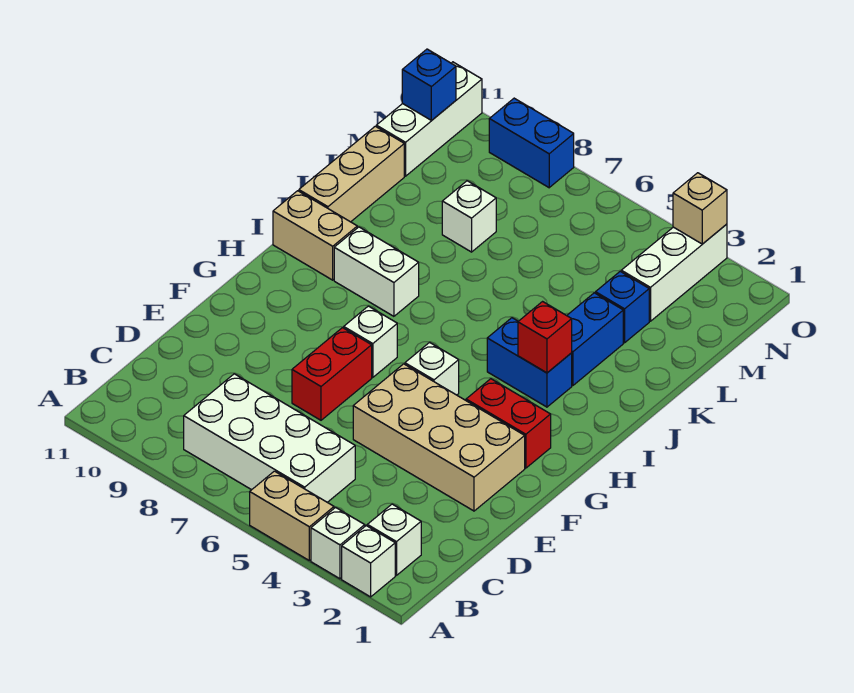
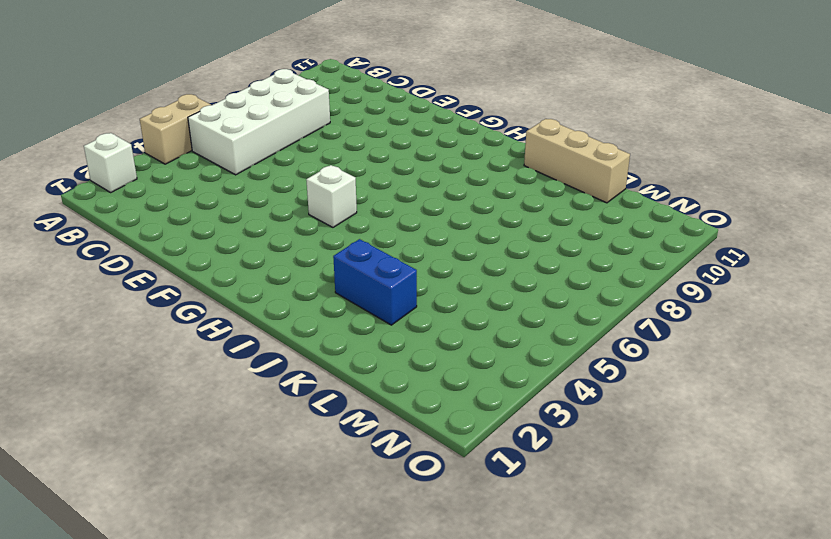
none -> white 1x1 brick [311,508,365,579]
none -> white 1x1 brick [367,504,421,575]
none -> tan 2x4 brick [353,364,525,511]

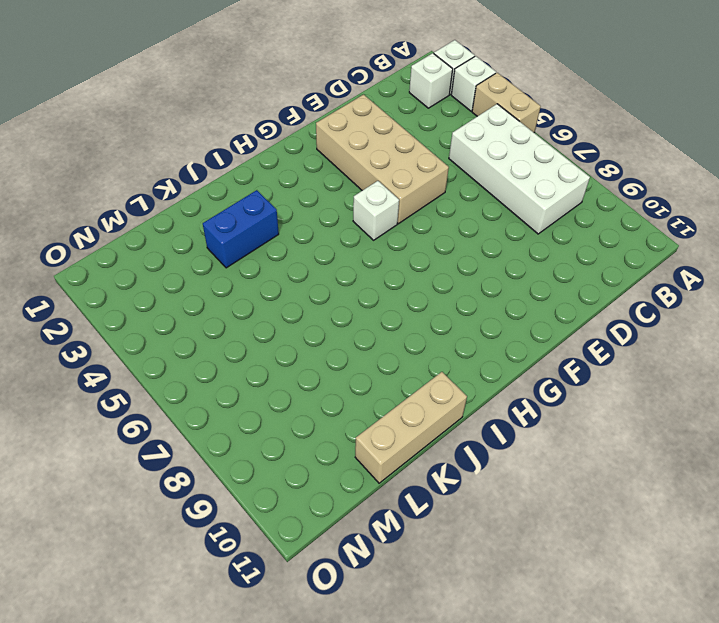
none -> red 1x2 brick [292,328,372,420]
none -> red 1x2 brick [466,379,551,468]
none -> white 1x1 brick [344,306,397,377]

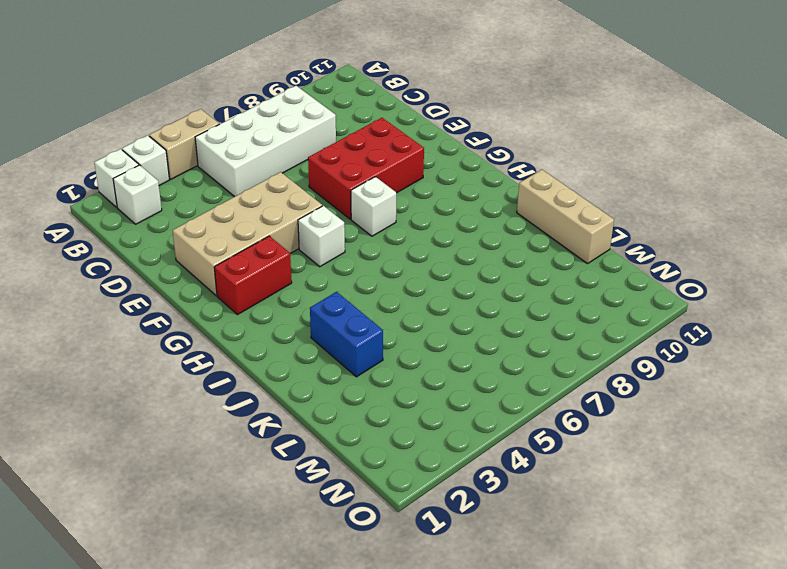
red 2x3 brick [308,118,424,219] -> red 1x2 brick [292,328,372,420]
none -> blue 1x2 brick [487,318,572,407]
none -> white 1x2 brick [334,227,419,316]
none -> tan 1x2 brick [273,191,357,280]

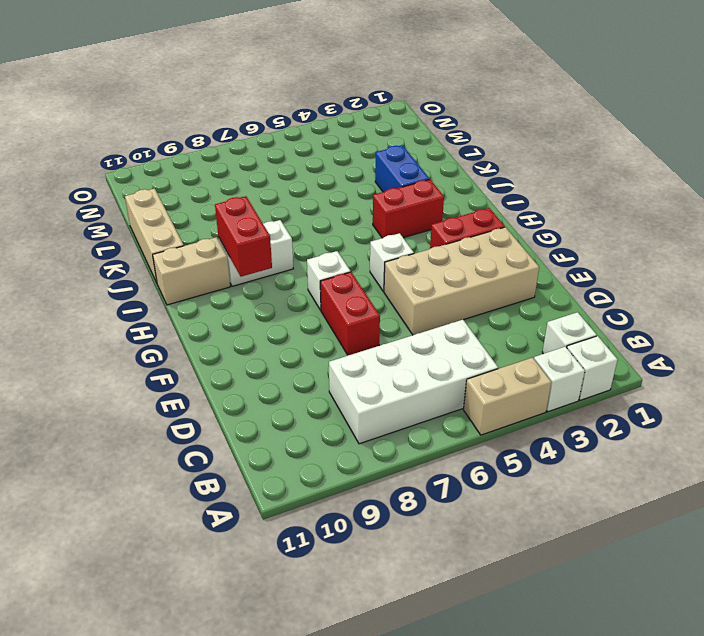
red 1x2 brick [215,196,272,277] -> none
red 1x2 brick [373,179,444,238] -> blue 1x2 brick [487,318,572,407]
none -> blue 1x1 brick [596,271,649,343]
none -> white 1x1 brick [442,181,496,252]
none -> white 1x3 brick [621,224,727,321]

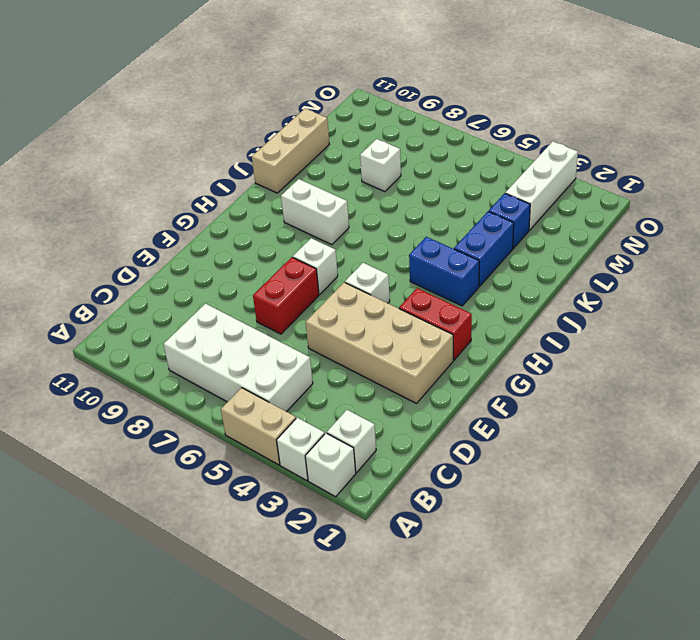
none -> tan 1x2 brick [273,191,357,280]
none -> white 1x3 brick [376,62,482,176]
none -> blue 1x2 brick [489,98,574,188]

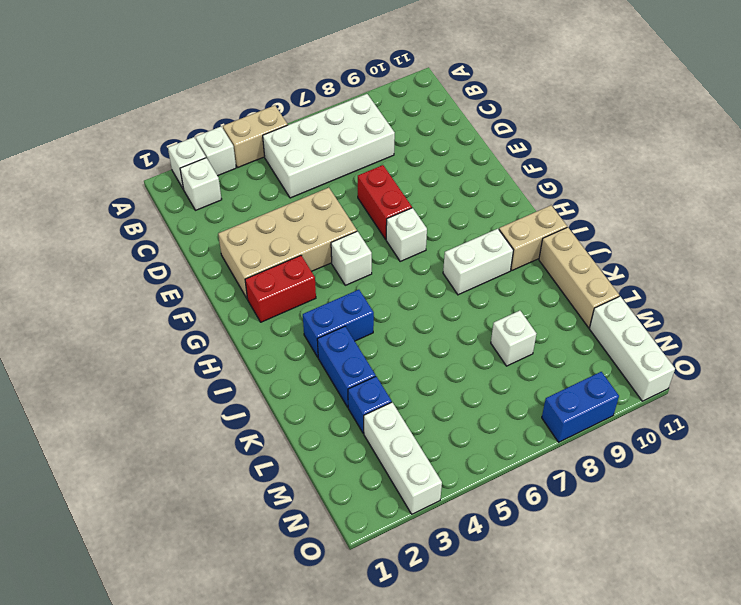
none -> red 1x1 brick [518,302,572,373]
none -> blue 1x1 brick [402,49,456,120]
none -> tan 1x1 brick [673,173,727,244]

